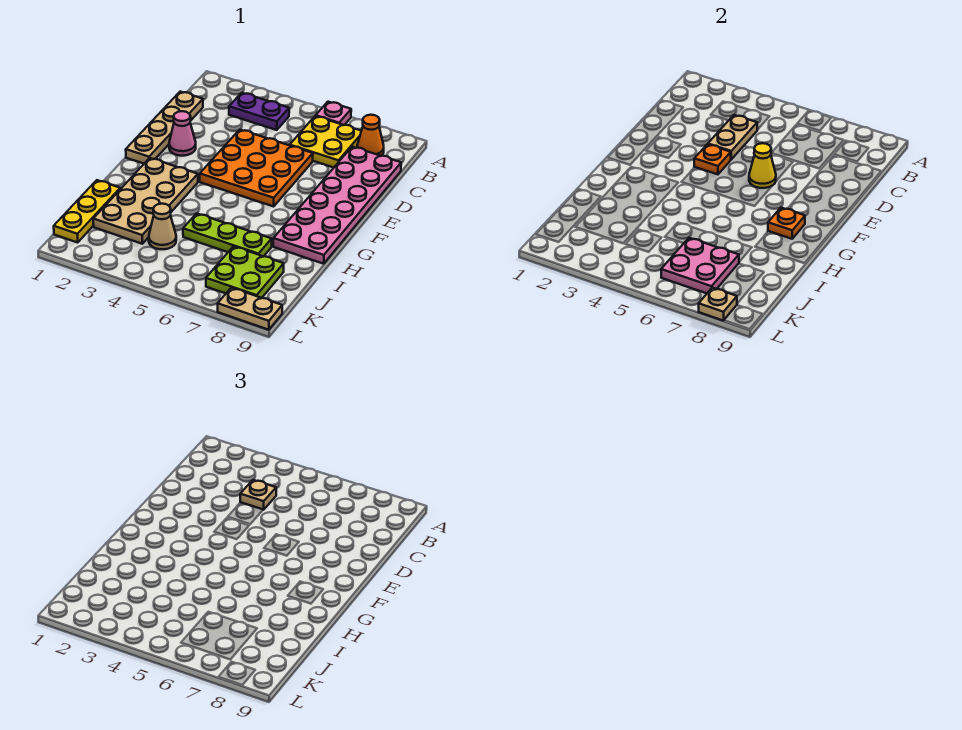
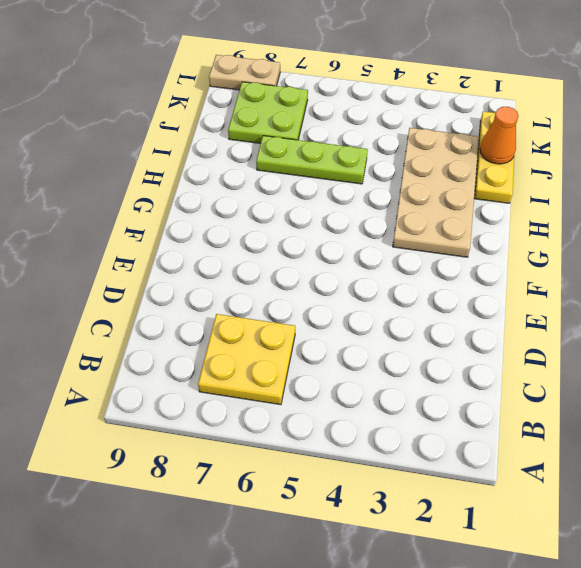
orange 1x1 cone [480,107,518,164] -> orange 1x1 cone moved to [357,115,384,156]
none -> pink 1x1 plate [316,102,351,125]
none -> purple 1x2 plate [229,93,289,130]
none -> tan 1x4 plate [126,92,203,164]

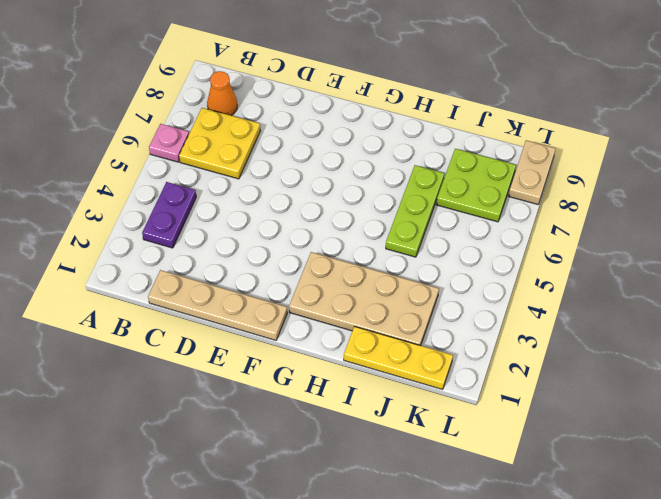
none -> pink 2x6 plate [273,147,401,264]
none -> orange 3x3 plate [200,130,313,206]
none -> pink 1x1 cone [169,111,196,156]

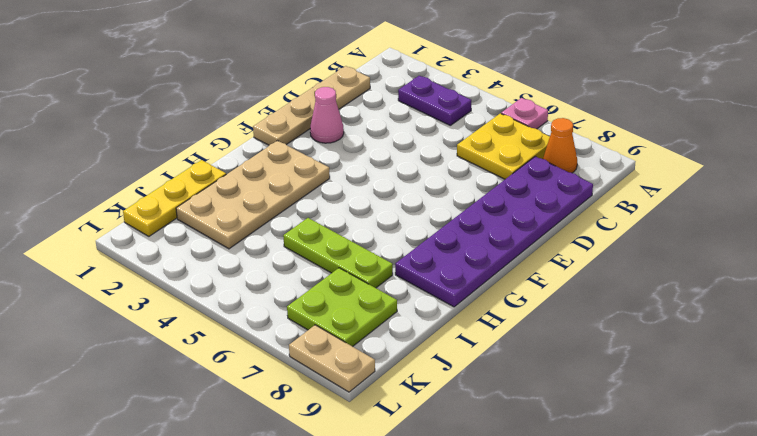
purple 2x6 plate [395,156,593,307] -> pink 2x6 plate [273,147,401,264]
none -> orange 3x3 plate [200,130,313,206]
none -> tan 1x1 cone [149,204,176,249]
none -> tan 1x2 plate [708,115,757,159]

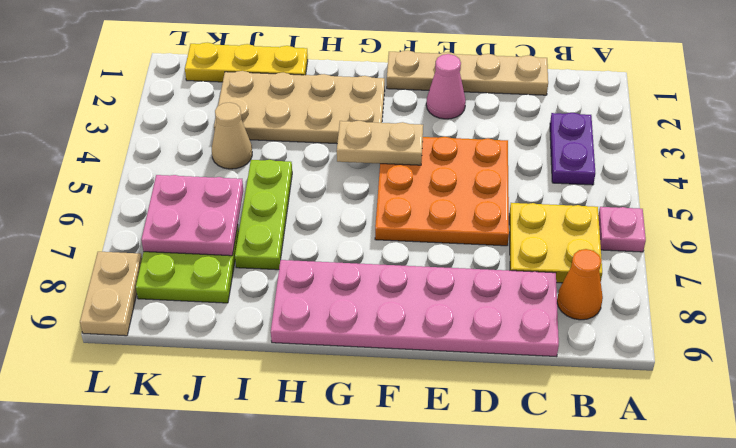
tan 1x2 plate [337,121,423,165] -> tan 1x2 plate moved to [708,115,757,159]
none -> orange 1x1 plate [694,144,731,174]
none -> yellow 1x1 cone [749,143,776,188]
none -> orange 1x1 plate [768,208,805,239]

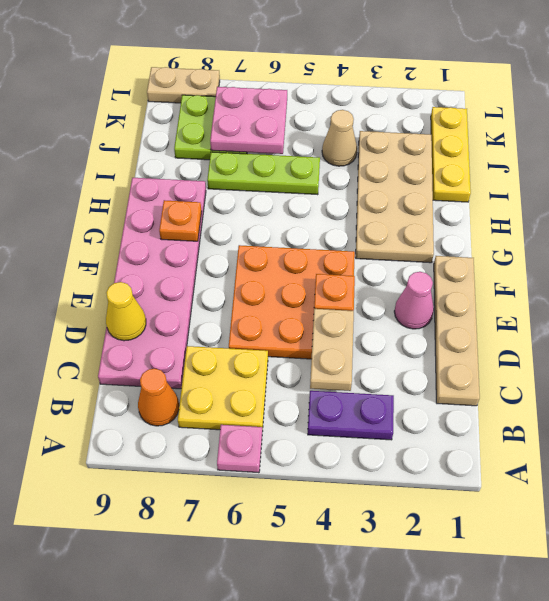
yellow 1x1 cone [106,282,146,341] -> yellow 1x1 cone moved to [749,143,776,188]
none -> tan 1x1 plate [699,288,737,321]
none -> tan 1x1 plate [240,480,276,510]

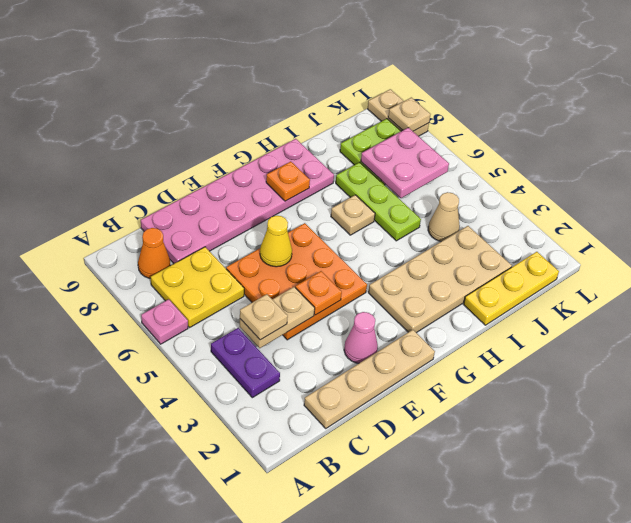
tan 1x1 plate [331,195,375,235] -> none

